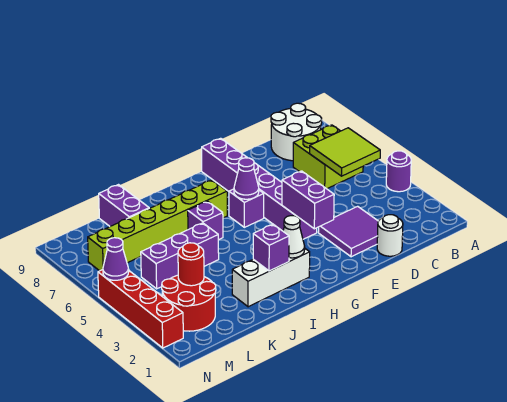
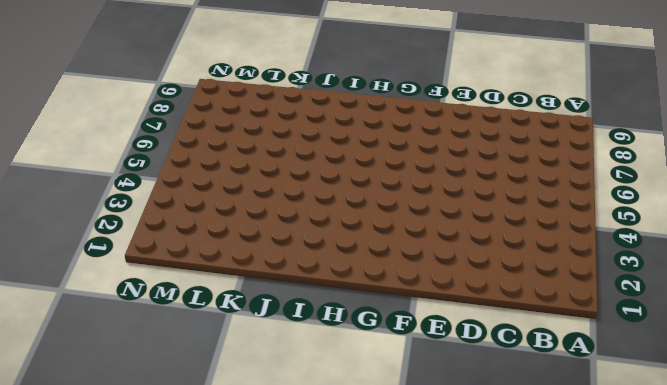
none -> purple 1x1 round brick [386,151,411,192]
none -> lime 2x2 brick [293,125,363,189]
none -> white 2x2 round brick [271,103,322,161]

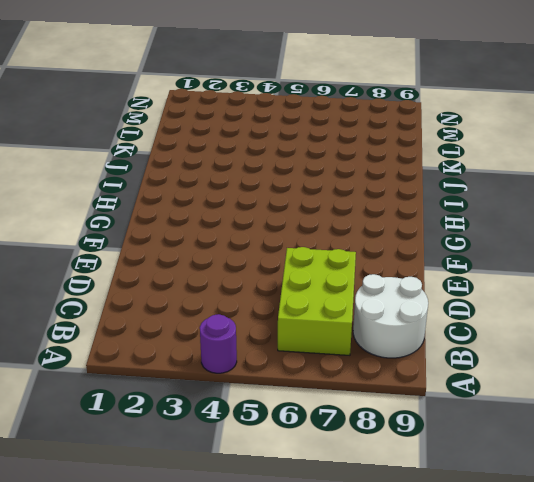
lime 2x3 brick [278,247,356,355] -> lime 2x2 brick [293,125,363,189]
none -> white 1x1 round brick [377,215,403,256]
none -> purple 2x2 tile [318,206,378,257]
none -> purple 1x6 brick [202,138,317,239]

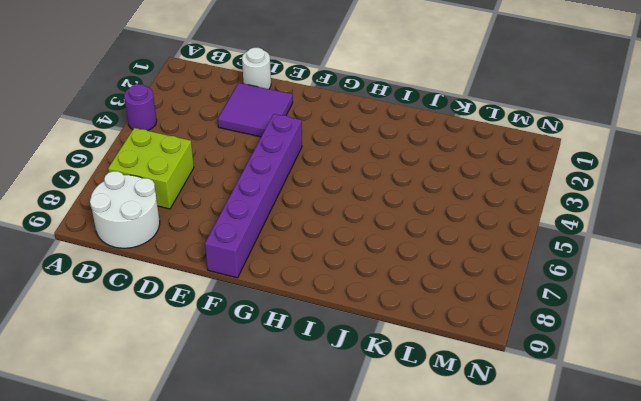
none -> purple 1x1 brick [229,189,264,227]
none -> white 1x3 brick [232,249,310,307]
none -> lime 1x6 brick [88,180,227,271]

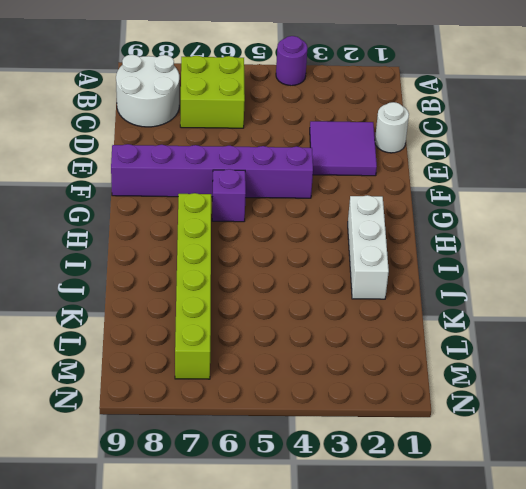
none -> purple 1x1 brick [188,201,223,240]
none -> purple 1x3 brick [141,223,219,289]
none -> purple 1x2 brick [99,185,149,226]

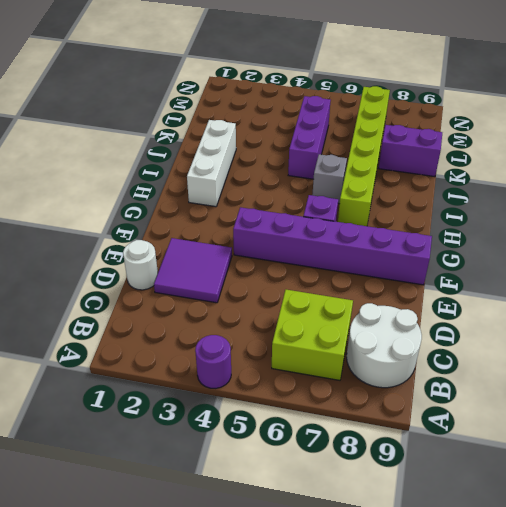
grey 1x1 brick [312,154,347,204] -> purple 1x1 brick [188,201,223,240]
none -> red 2x2 round brick [162,275,216,331]
none -> red 1x4 brick [98,270,183,348]
none -> lime 2x2 tile [310,128,380,176]

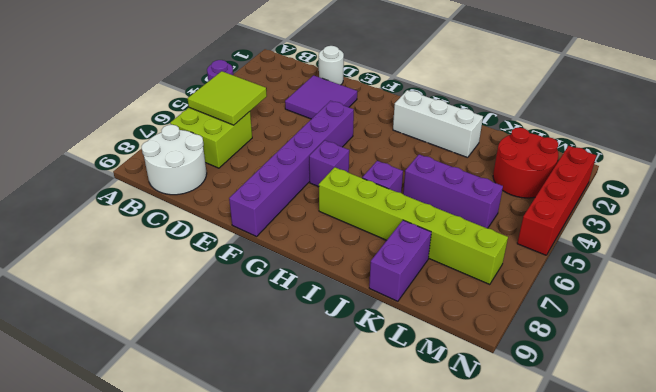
none -> purple 1x2 brick [282,171,334,229]
none -> purple 1x1 cone [234,158,259,199]
none -> white 1x1 cone [283,216,305,258]

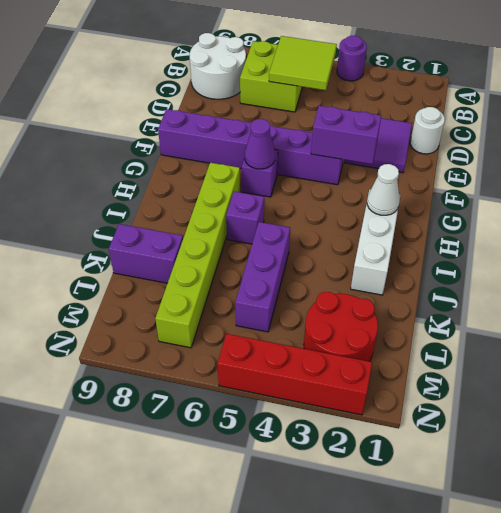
none -> purple 1x1 brick [253,224,289,271]
none -> red 1x1 round brick [178,243,204,286]
none -> purple 1x1 cone [103,238,129,280]

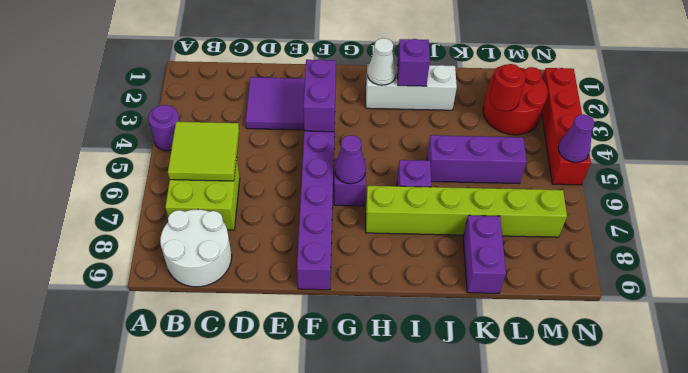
none -> white 1x1 round brick [377,215,403,256]

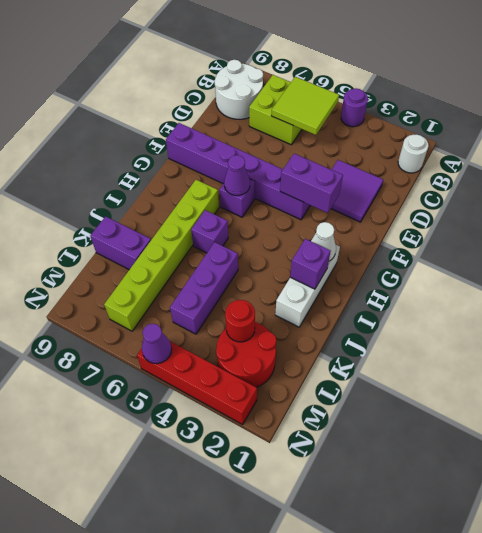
white 1x1 round brick [398,135,429,173] -> white 1x1 round brick moved to [377,215,403,256]

